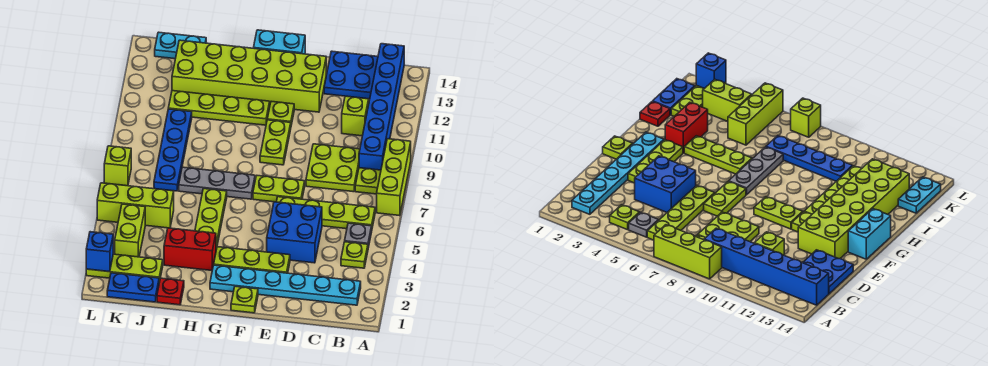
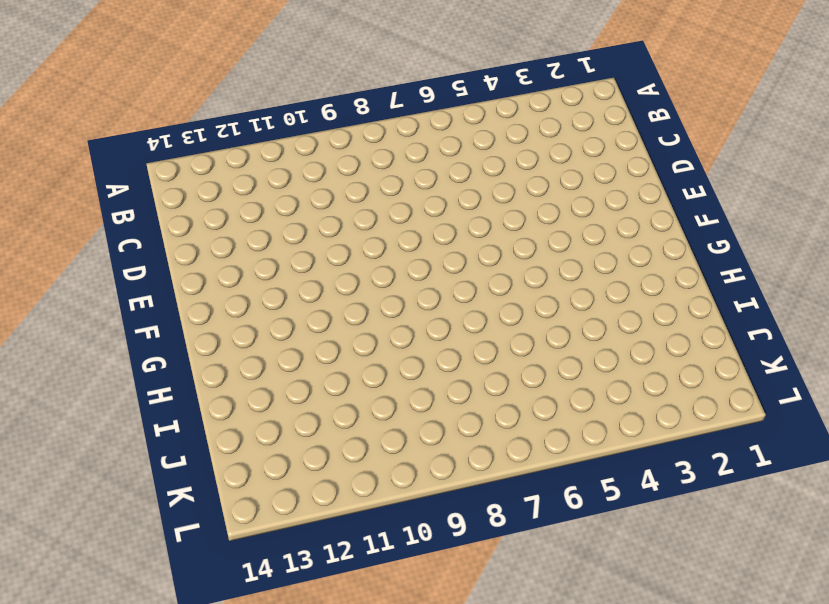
none -> lime 1x3 brick [377,139,411,216]
none -> cyan 1x6 plate [210,265,361,305]
none -> lime 1x1 plate [341,242,368,268]
none -> grey 1x1 plate [345,223,372,248]

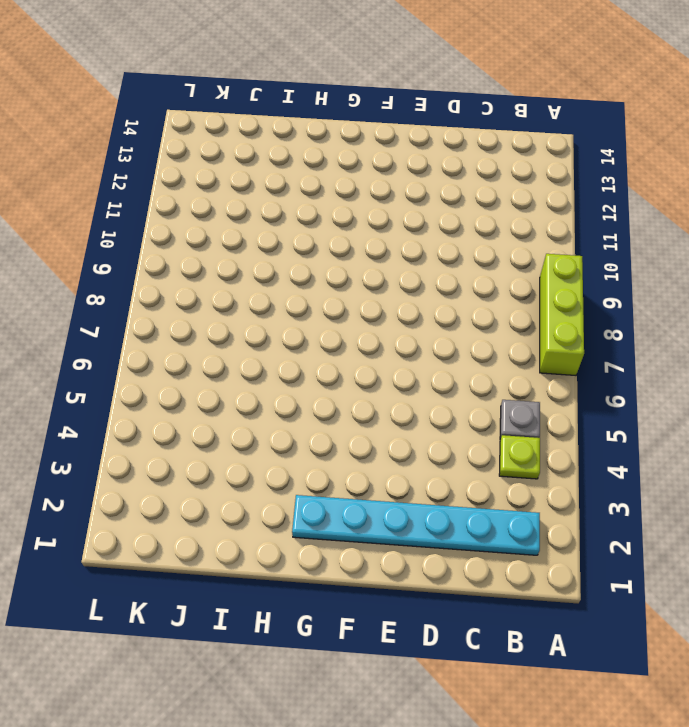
none -> lime 1x4 plate [276,197,375,229]
none -> lime 1x1 plate [355,168,381,194]
none -> blue 1x6 brick [359,44,404,170]
none -> lime 2x2 plate [306,144,360,192]

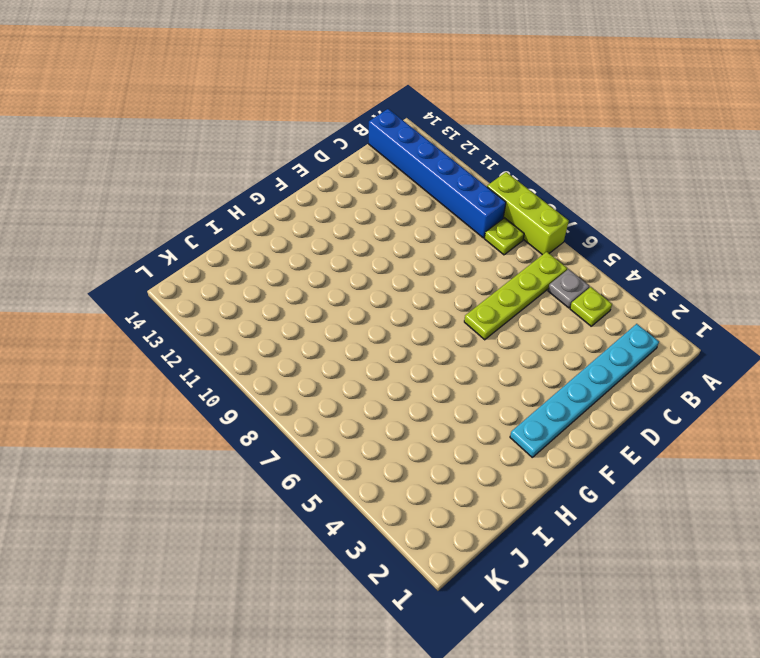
none -> lime 2x2 plate [306,144,360,192]
none -> lime 1x1 brick [342,96,369,136]
none -> blue 2x2 plate [324,51,378,99]
none -> blue 2x2 brick [267,202,322,263]

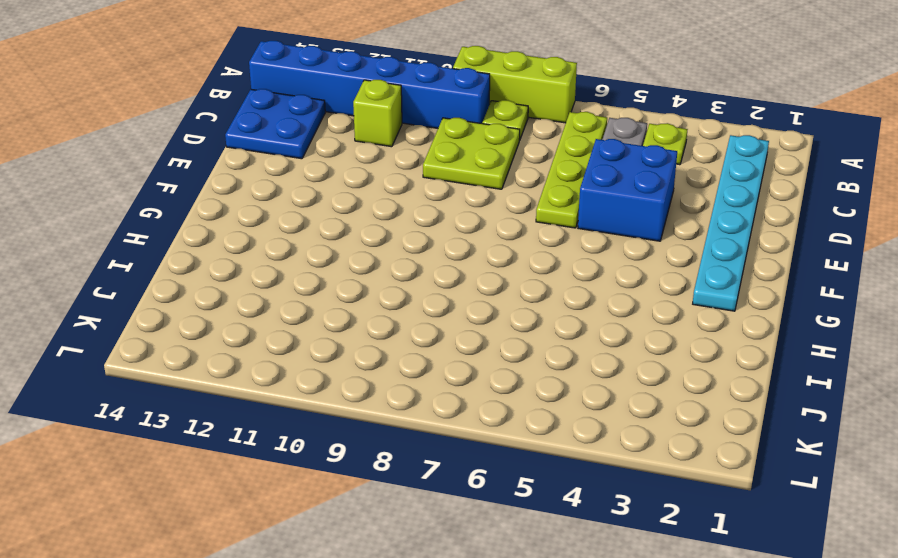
none -> lime 1x3 plate [214,247,290,273]
none -> lime 1x2 plate [253,176,305,202]
none -> lime 2x6 brick [172,40,326,112]
none -> lime 1x1 plate [231,286,258,313]

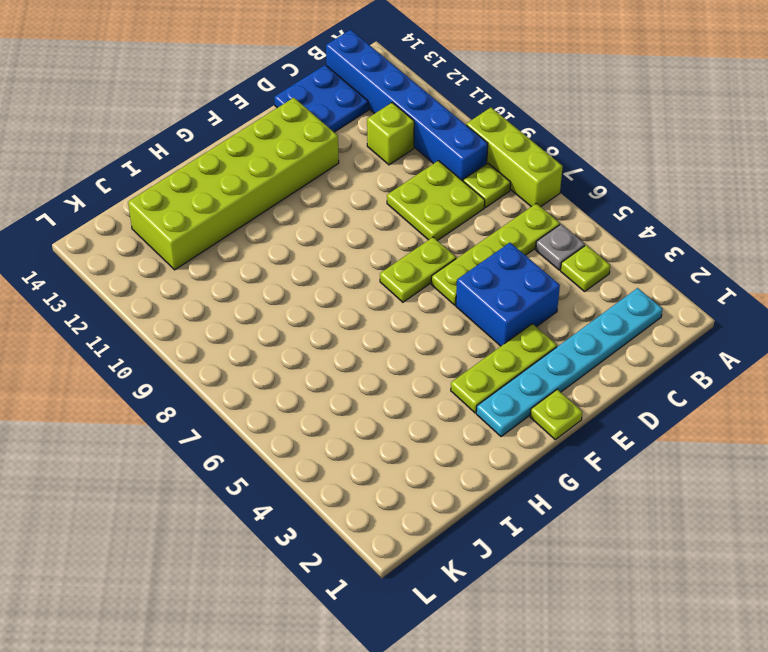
none -> lime 1x2 plate [260,120,291,165]
none -> lime 1x1 plate [267,101,294,125]
none -> cyan 1x2 brick [254,30,305,54]
none -> grey 1x3 plate [179,167,255,199]

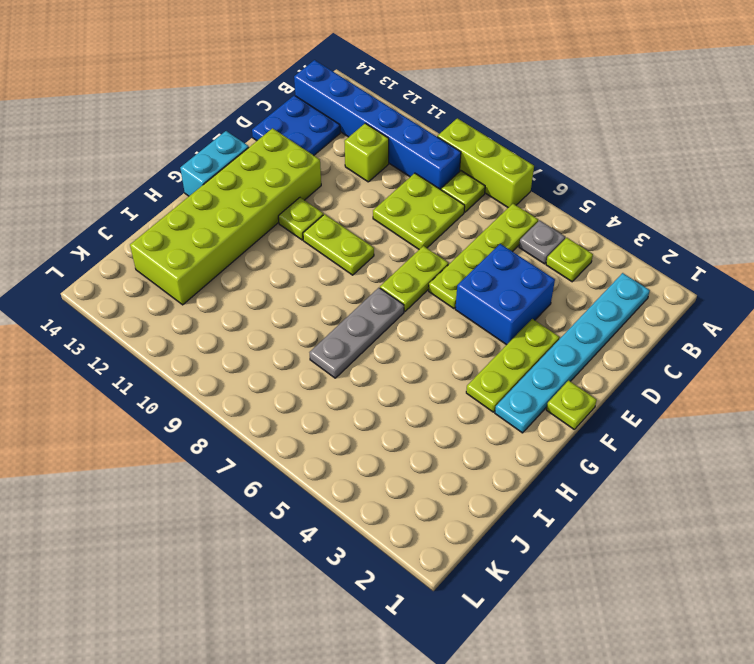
none -> lime 1x4 plate [168,91,270,125]
none -> red 1x2 brick [164,228,216,270]
none -> lime 1x3 plate [195,189,227,250]
none -> red 1x1 plate [157,278,184,305]

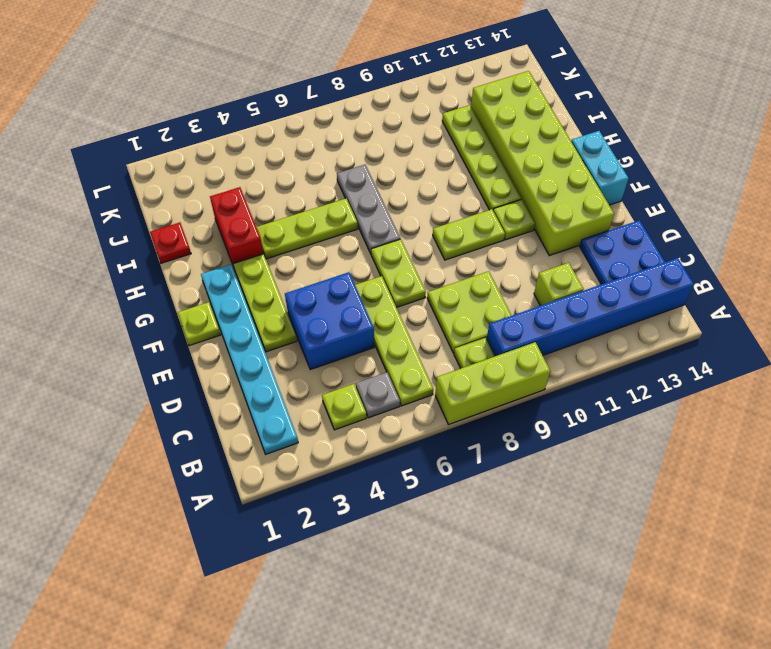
none -> blue 1x2 plate [107,273,159,302]
none -> lime 1x3 plate [86,254,163,282]
none -> lime 1x3 brick [97,183,174,228]
none -> blue 1x4 plate [154,109,192,191]

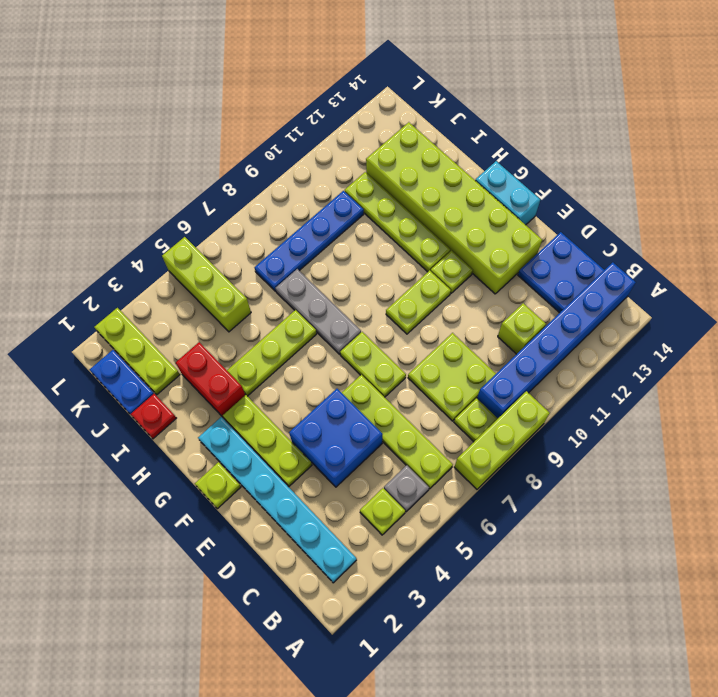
none -> cyan 1x2 plate [155,32,206,59]
none -> lime 1x2 brick [115,204,145,257]
none -> lime 1x1 brick [104,146,131,186]
none -> blue 1x1 brick [86,232,113,272]

